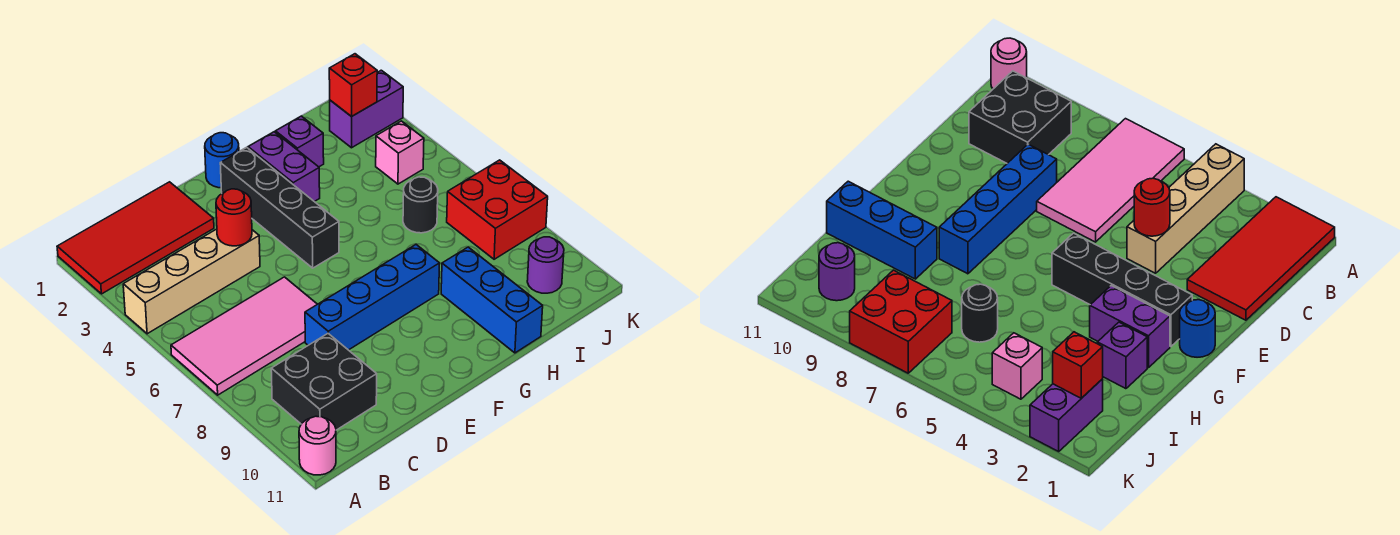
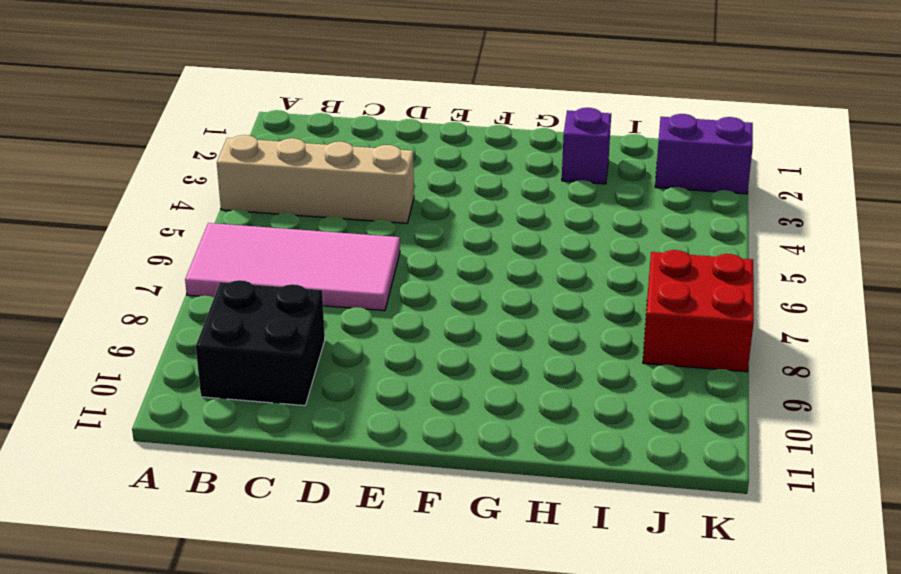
none -> red 2x4 tile [57,182,214,294]
none -> pink 1x1 round brick [299,416,336,475]
none -> blue 1x4 brick [305,245,440,350]

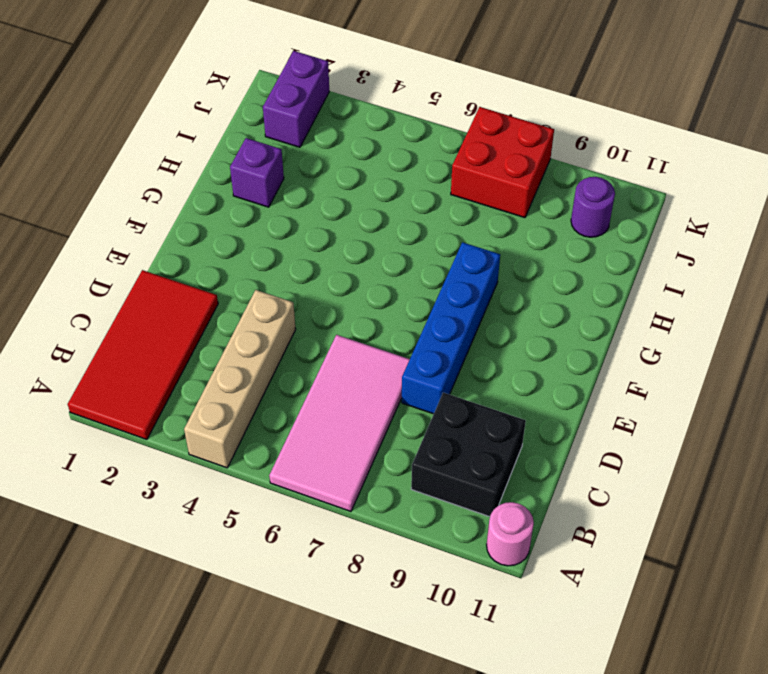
none -> blue 1x1 round brick [205,133,239,188]
none -> black 1x4 brick [220,147,339,268]
none -> purple 1x2 brick [248,132,320,202]

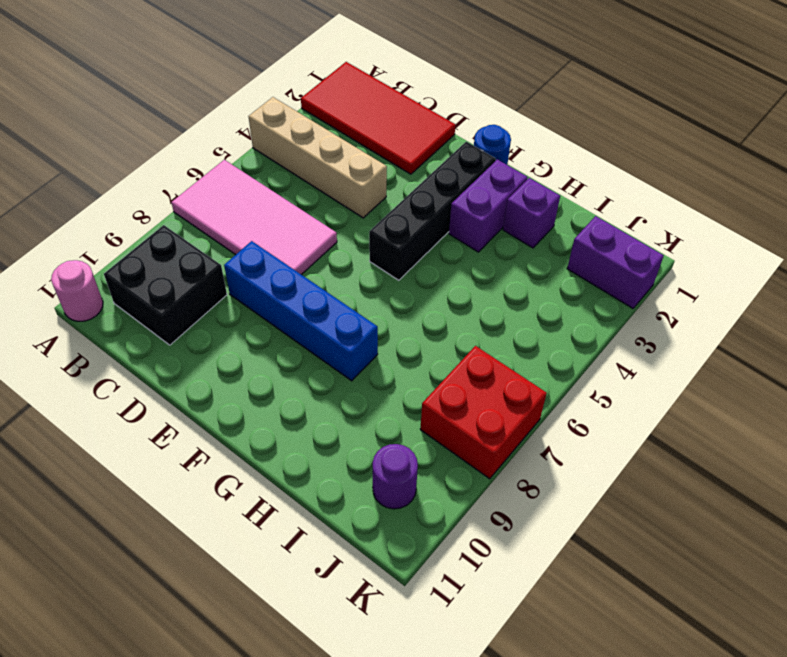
none -> blue 1x3 brick [441,247,543,353]
none -> black 1x1 round brick [403,177,438,233]
none -> pink 1x1 brick [376,121,424,184]

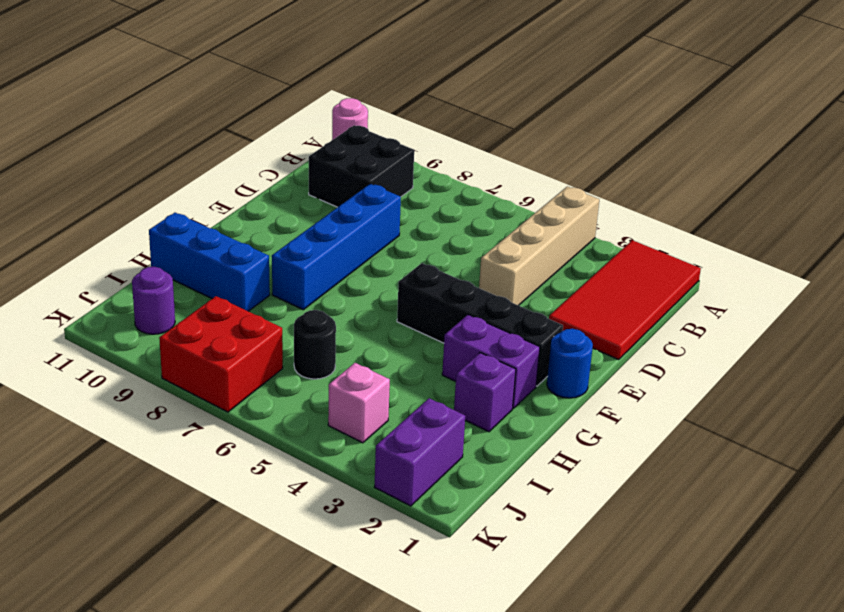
none -> pink 2x4 tile [171,277,317,395]
none -> red 1x1 round brick [216,189,252,246]
none -> red 1x1 brick [329,54,377,117]

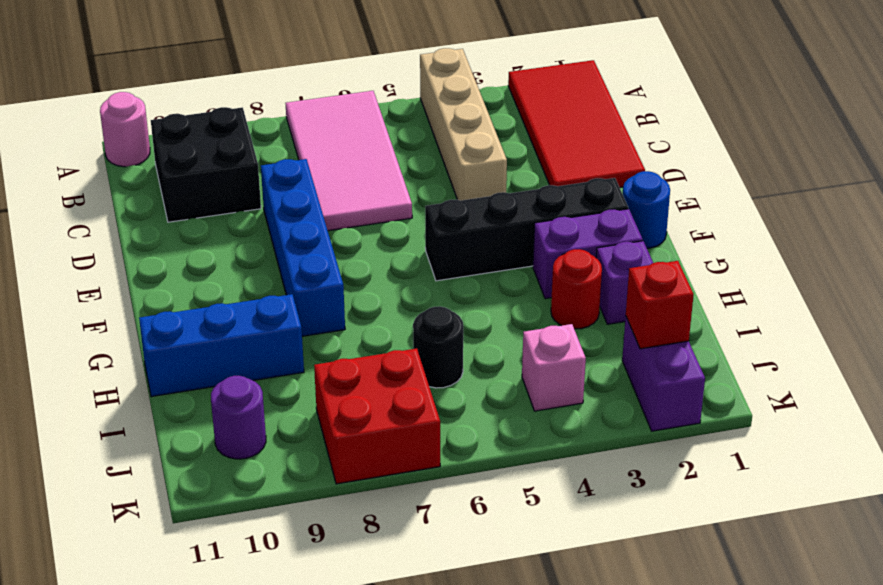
red 1x1 round brick [551,249,602,329] -> red 1x1 round brick moved to [216,189,252,246]

